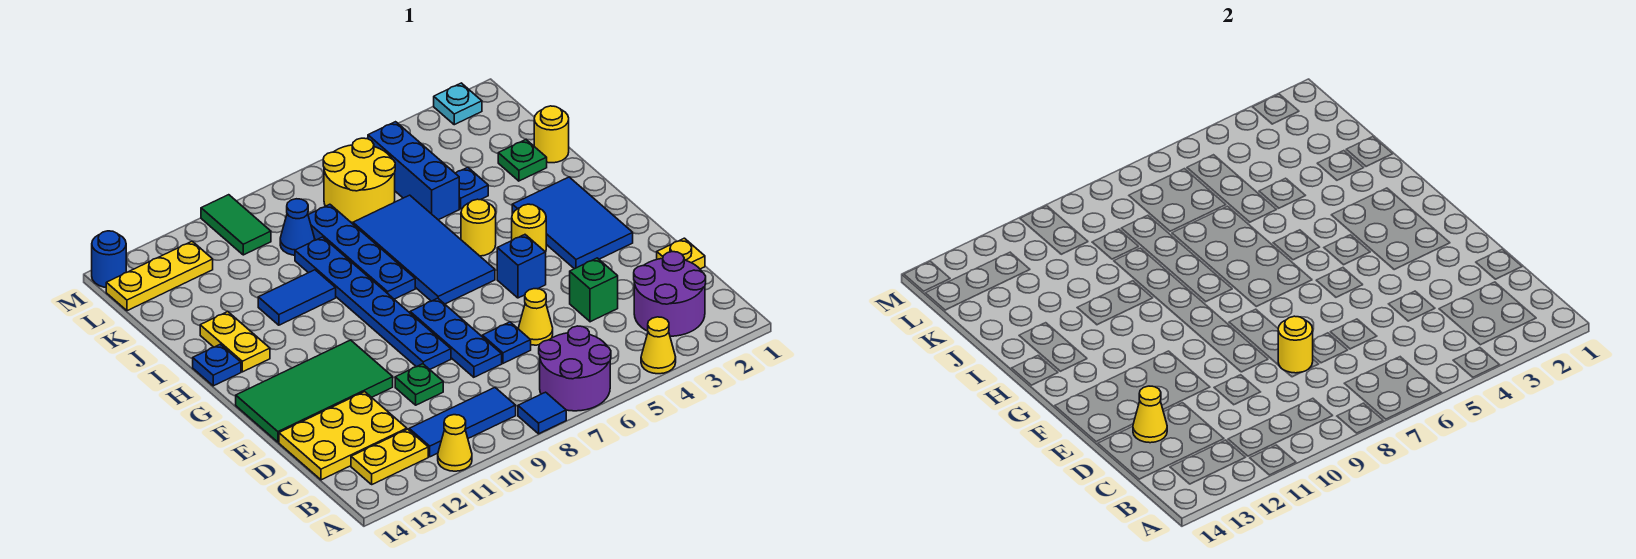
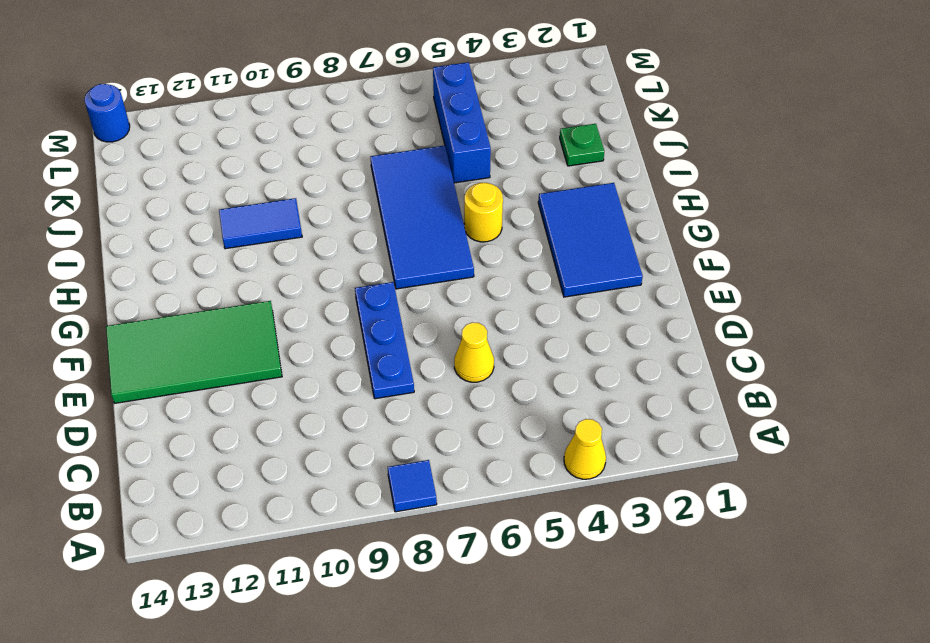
none -> purple 2x2 round brick [539,326,611,411]
none -> yellow 1x1 cone [438,415,472,471]
none -> purple 2x2 round brick [634,252,706,336]
none -> blue 1x3 tile [409,387,516,457]

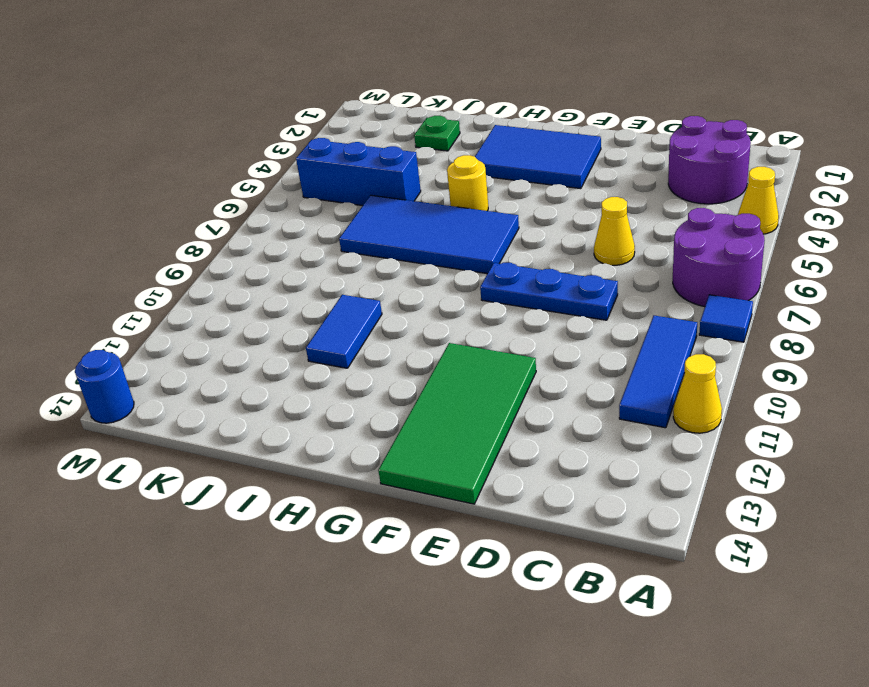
none -> yellow 1x2 plate [351,429,428,484]
none -> yellow 2x3 plate [279,392,407,480]
none -> yellow 1x1 plate [657,238,705,269]
none -> green 1x1 brick [570,258,618,322]

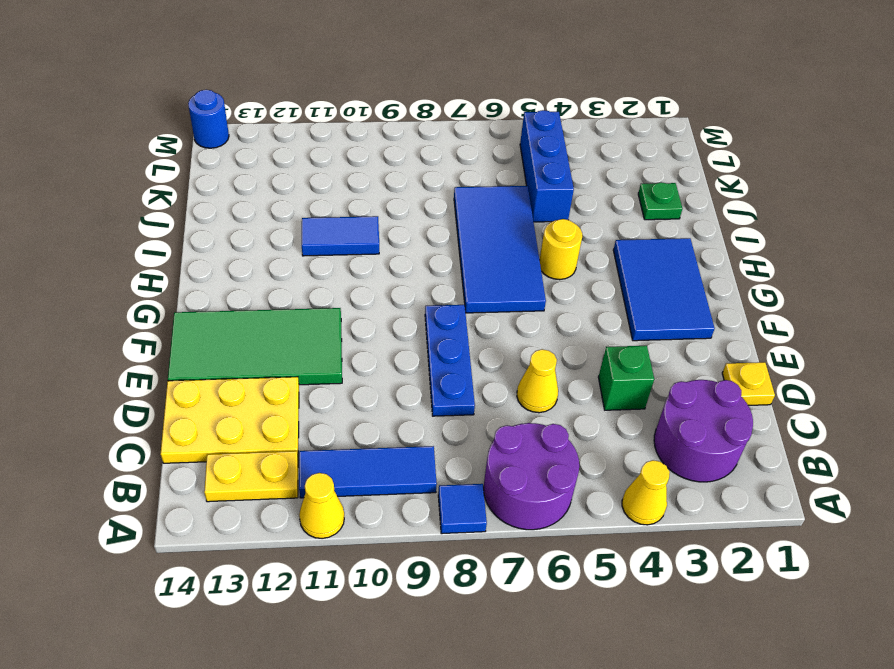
none -> blue 1x1 plate [482,322,531,363]
none -> green 1x1 plate [395,364,443,405]
none -> blue 1x6 plate [295,237,451,369]
none -> blue 1x1 brick [497,235,546,298]

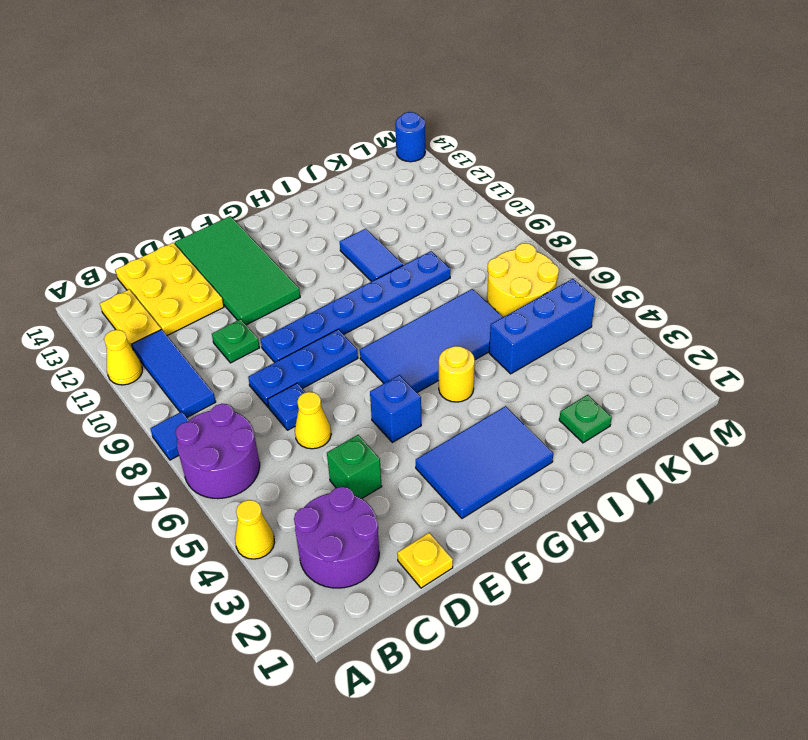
none -> yellow 1x1 round brick [512,204,546,252]
none -> blue 1x4 plate [308,204,415,299]
none -> yellow 1x2 plate [200,311,270,372]
none -> blue 1x1 plate [193,344,241,386]

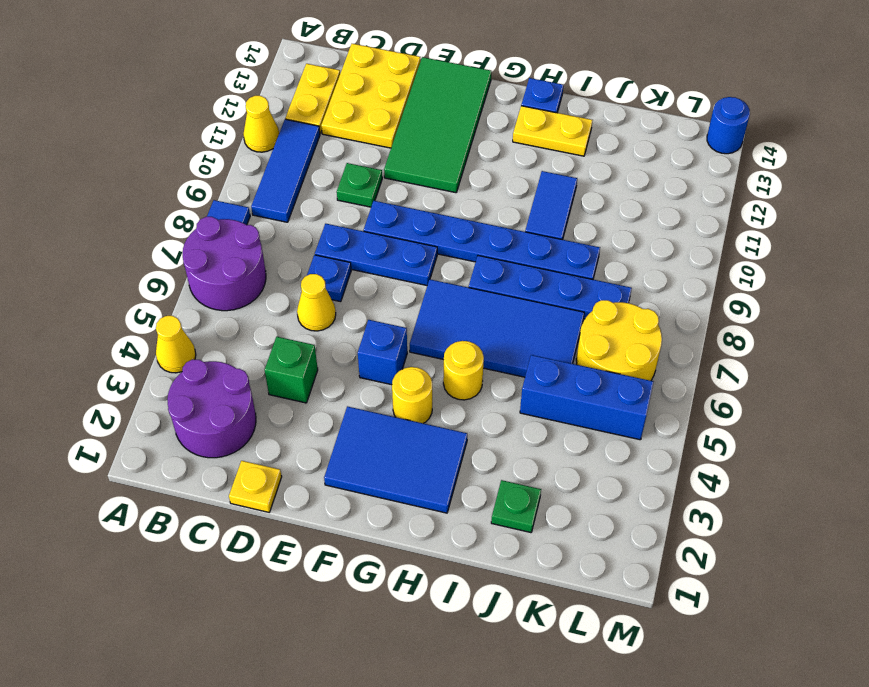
none -> yellow 1x1 round brick [534,106,569,163]
none -> blue 1x1 plate [455,167,488,209]
none -> blue 1x1 cone [280,199,315,255]
none -> green 1x2 tile [201,195,271,255]

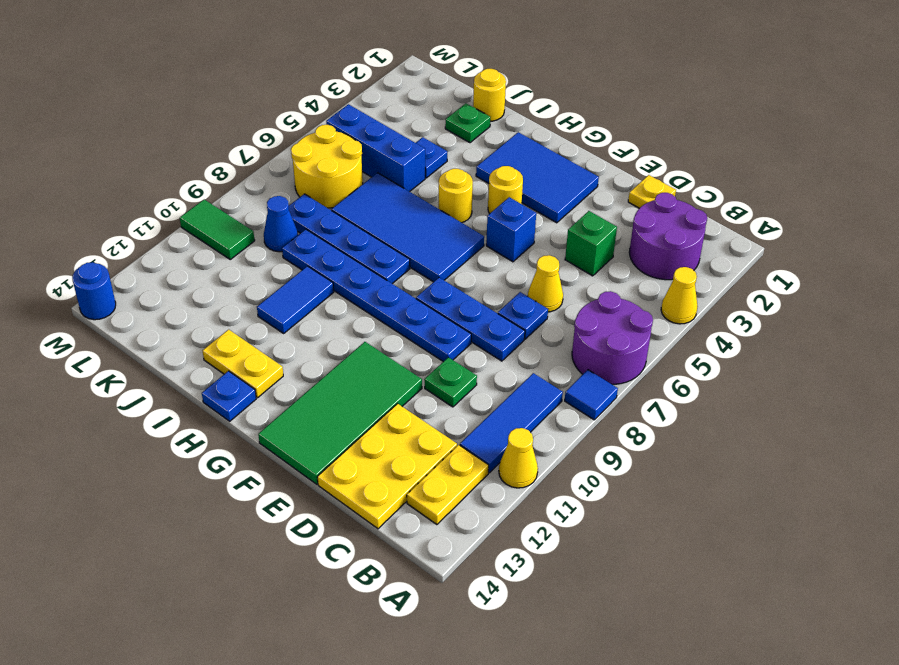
none -> yellow 1x3 plate [106,241,213,311]
none -> cyan 1x1 plate [434,83,482,125]
none -> yellow 1x1 round brick [1278,316,1313,373]
none -> yellow 1x1 cone [1133,386,1167,443]

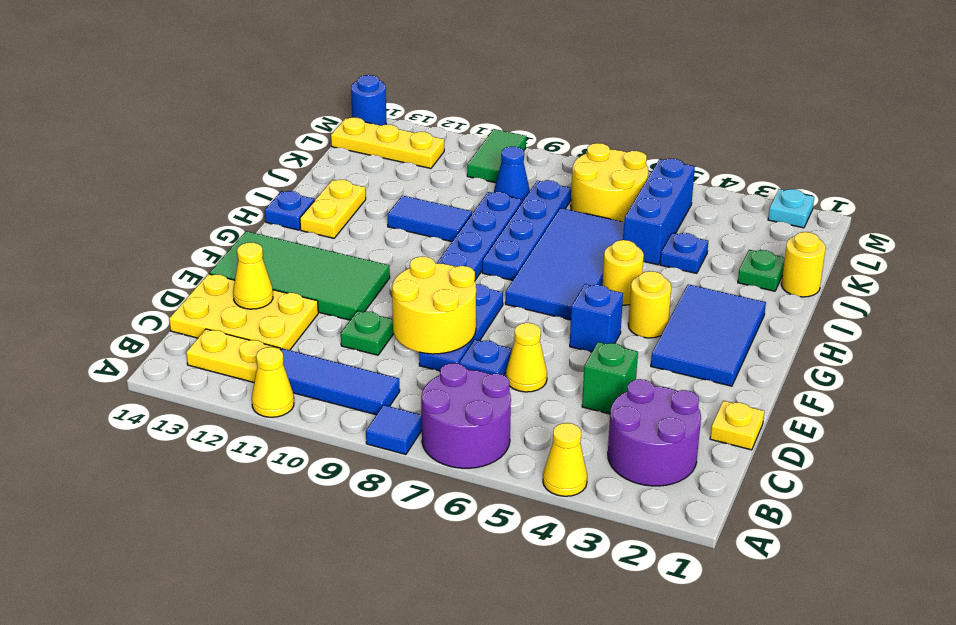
yellow 2x2 round brick [392,257,476,354] -> yellow 1x1 round brick [1278,316,1313,373]

